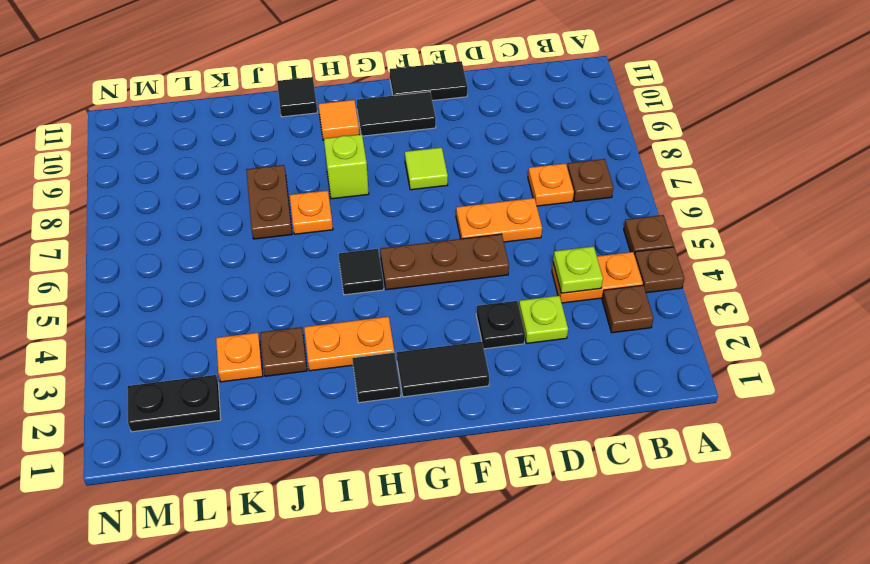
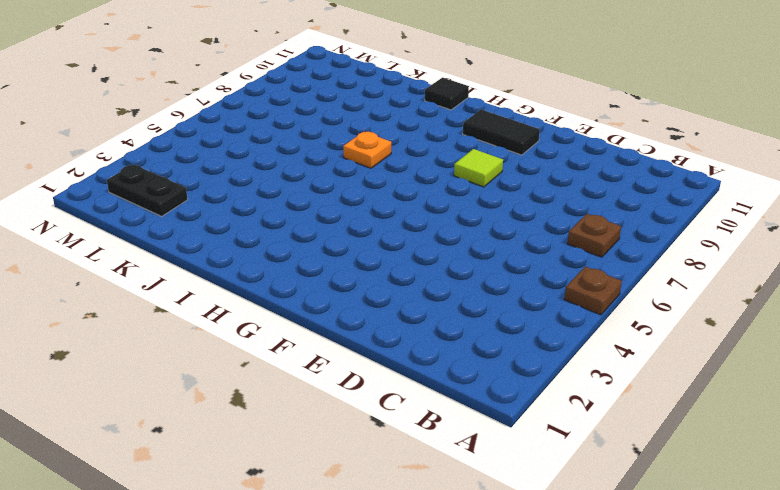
none -> brown 1x1 plate [635,247,685,293]
none -> brown 1x1 plate [602,285,654,333]
none -> orange 1x2 plate [552,252,643,303]

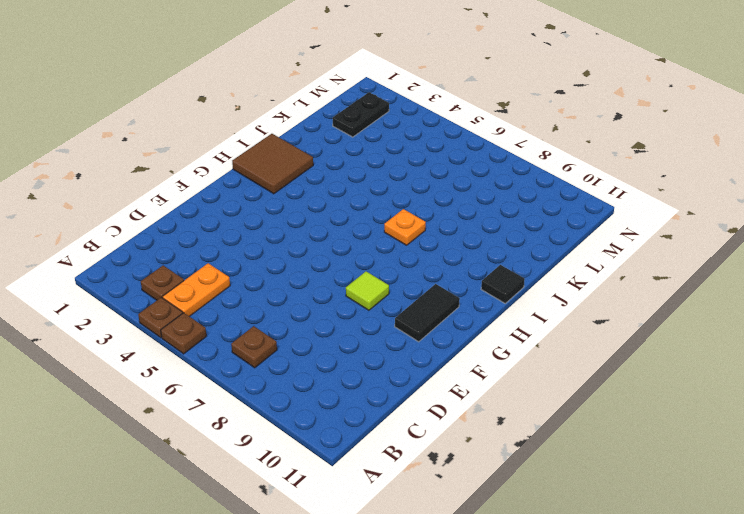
brown 2x2 tile [232,134,313,194] -> black 1x1 tile [353,352,401,403]
none -> orange 1x1 plate [528,163,574,206]
none -> lime 1x1 plate [519,296,568,343]
none -> orange 1x2 plate [456,198,542,242]

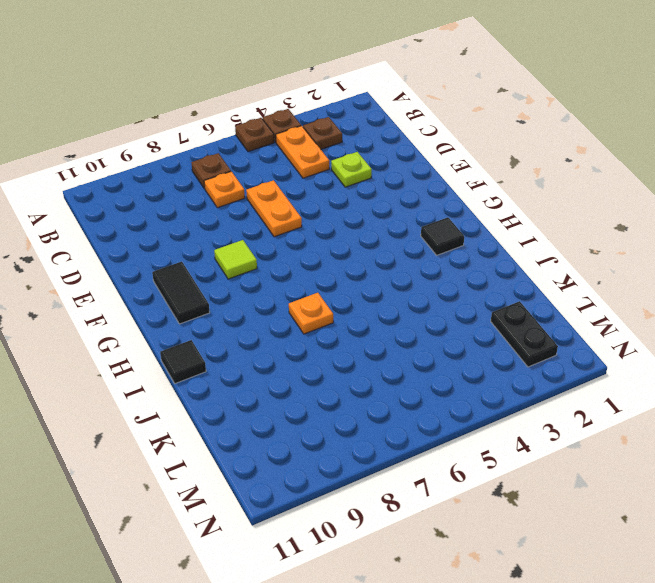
none -> black 1x1 plate [476,301,525,349]
none -> brown 1x3 plate [380,234,509,290]
none -> black 1x2 tile [390,61,468,101]

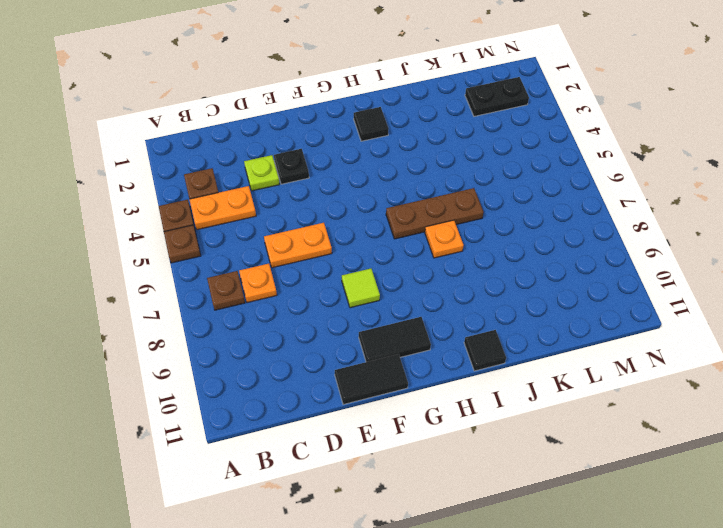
brown 1x3 plate [386,188,484,239] -> brown 1x3 plate moved to [380,234,509,290]
none -> black 1x2 tile [397,342,489,397]
none -> orange 1x2 plate [304,316,394,371]
none -> black 1x1 tile [339,249,384,295]

